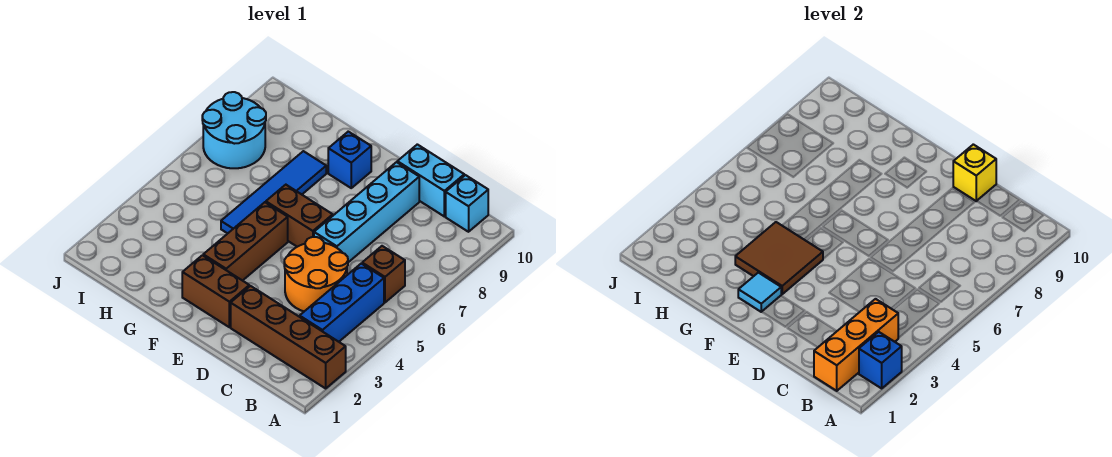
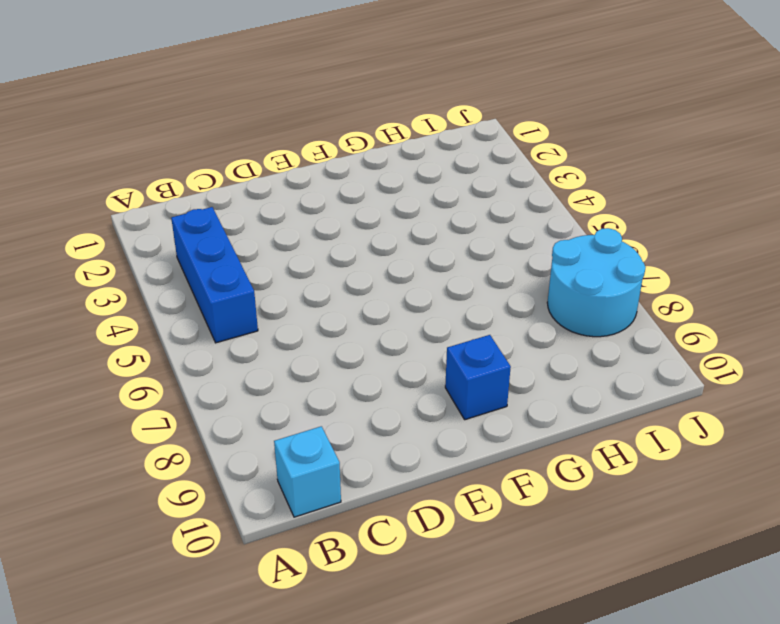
none -> brown 1x4 brick [231,286,346,388]
none -> brown 1x1 brick [362,246,405,302]
none -> orange 2x2 round brick [284,237,348,311]

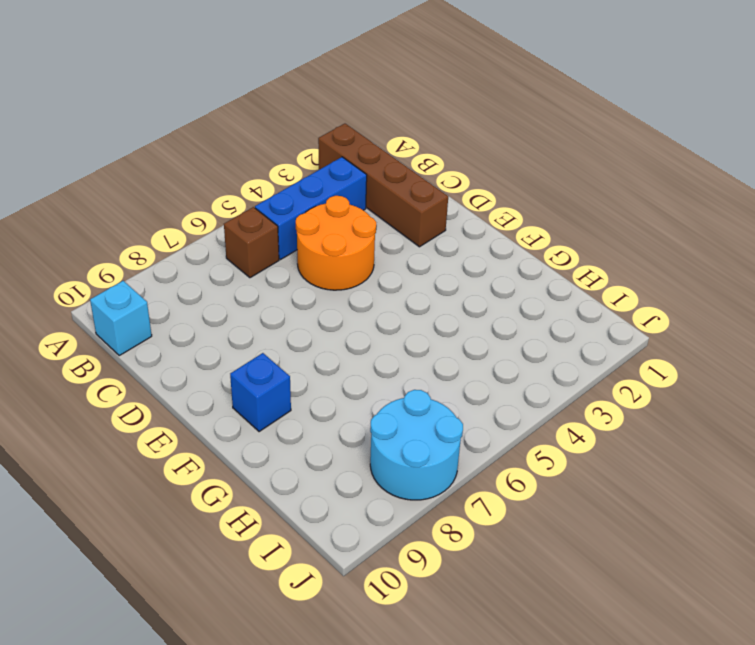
none -> cyan 1x2 brick [397,144,464,216]
none -> cyan 1x4 brick [314,162,419,262]
none -> brown 1x2 brick [182,255,249,327]

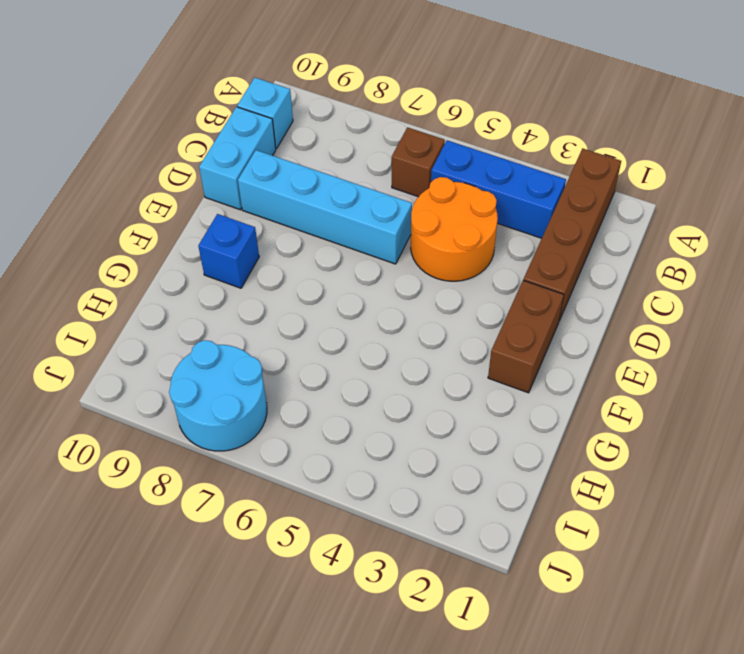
none -> brown 1x2 brick [266,185,333,247]
none -> brown 1x3 brick [203,202,288,281]
none -> blue 1x4 tile [221,151,326,233]

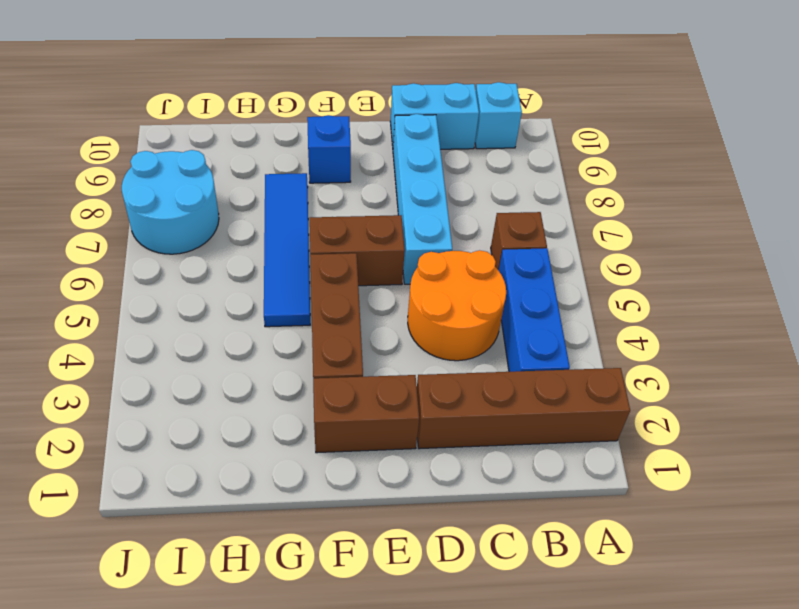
none -> blue 1x1 brick [859,332,902,388]
none -> orange 1x3 brick [814,299,898,391]
none -> yellow 1x1 brick [953,144,996,201]

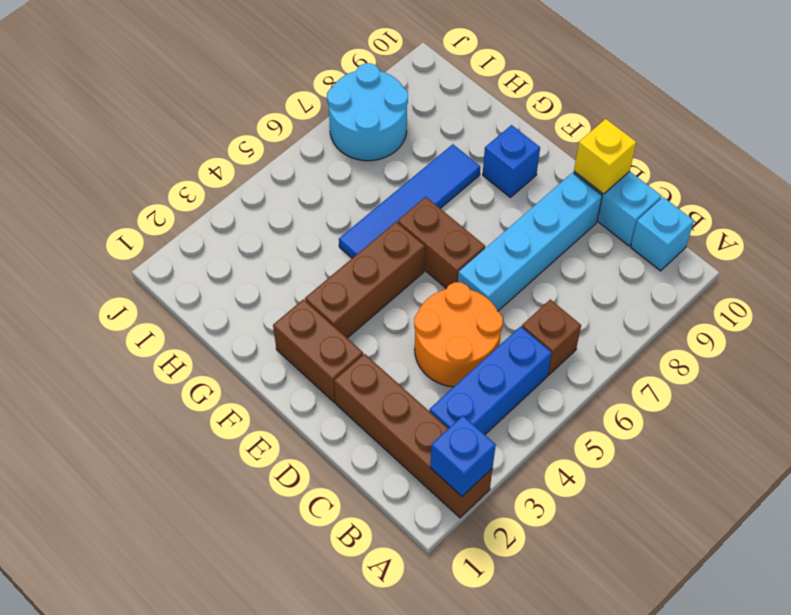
none -> orange 1x3 brick [814,299,898,391]
none -> cyan 1x1 tile [738,273,781,312]
none -> brown 2x2 tile [735,222,823,294]

